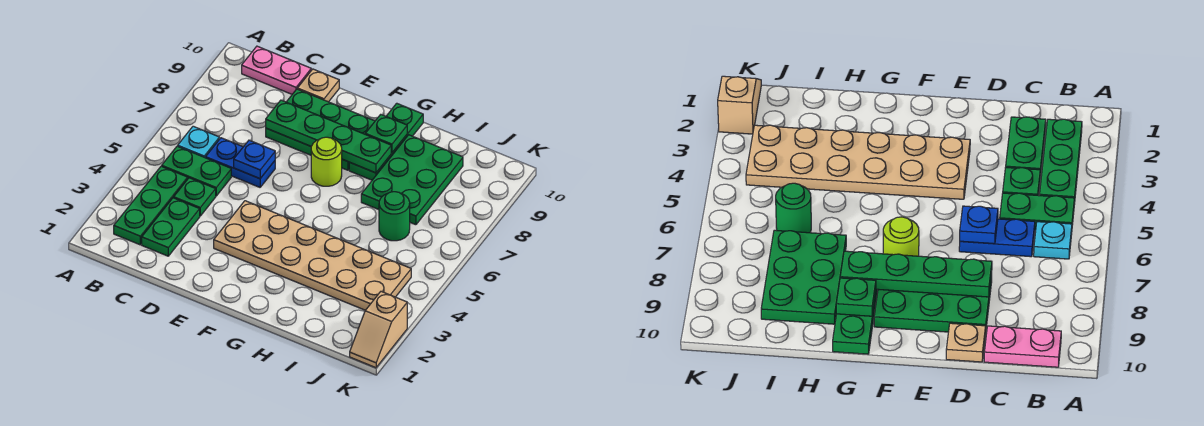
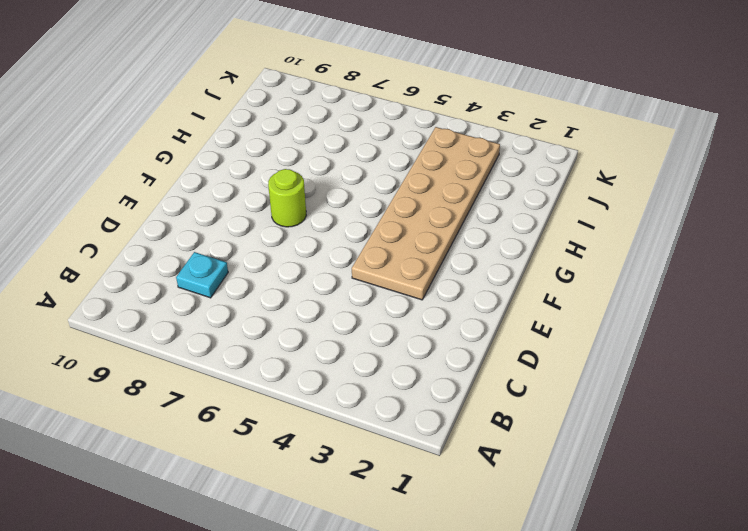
cyan 1x1 plate [176,252,228,298] -> cyan 1x1 plate moved to [178,126,219,158]
none -> green 1x3 plate [114,166,188,245]
none -> green 1x2 plate [162,146,231,196]
none -> pink 1x2 plate [242,46,311,94]

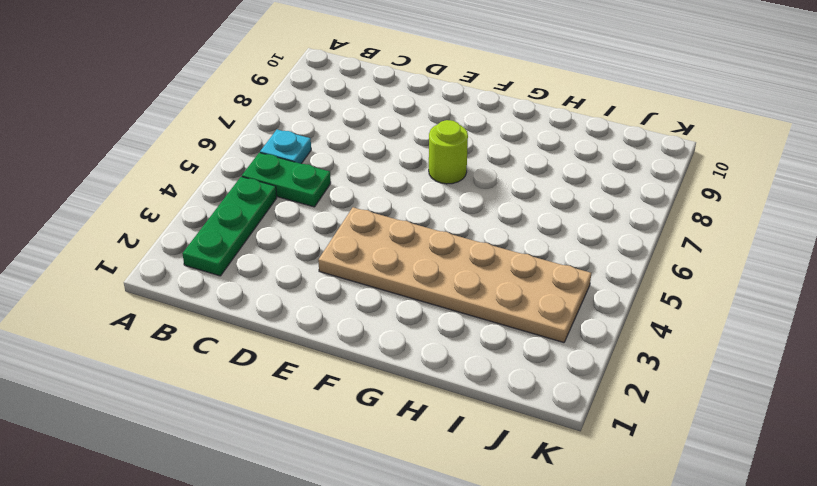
none -> pink 1x2 plate [242,46,311,94]
none -> green 1x2 plate [142,198,200,256]
none -> green 1x1 plate [174,178,216,216]

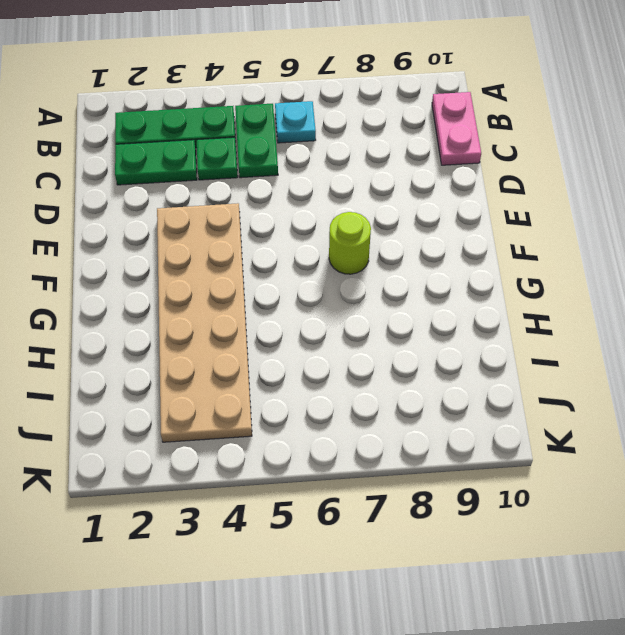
none -> blue 1x2 plate [206,138,275,187]
none -> green 2x3 plate [266,89,375,170]
none -> tan 1x1 plate [297,69,339,102]

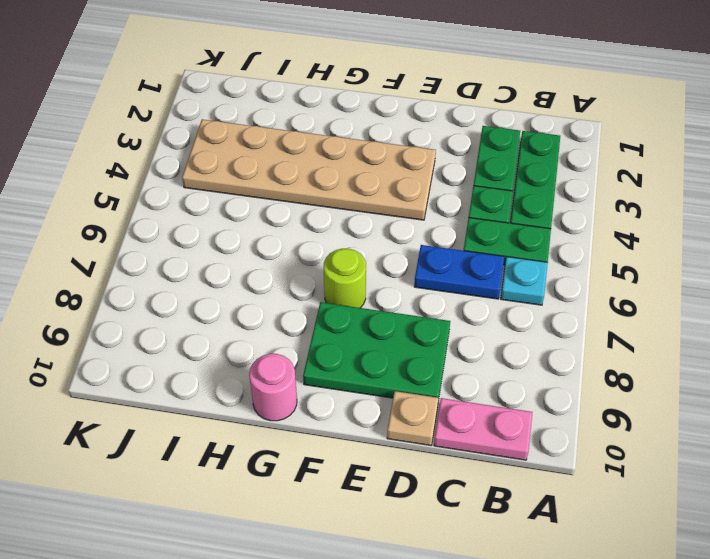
pink 1x1 round brick [249,354,297,421] -> green 1x3 plate [349,103,423,180]
none -> green 2x3 plate [361,135,463,225]
none -> green 1x1 round brick [379,192,410,241]
none -> tan 1x2 slope [350,292,407,368]

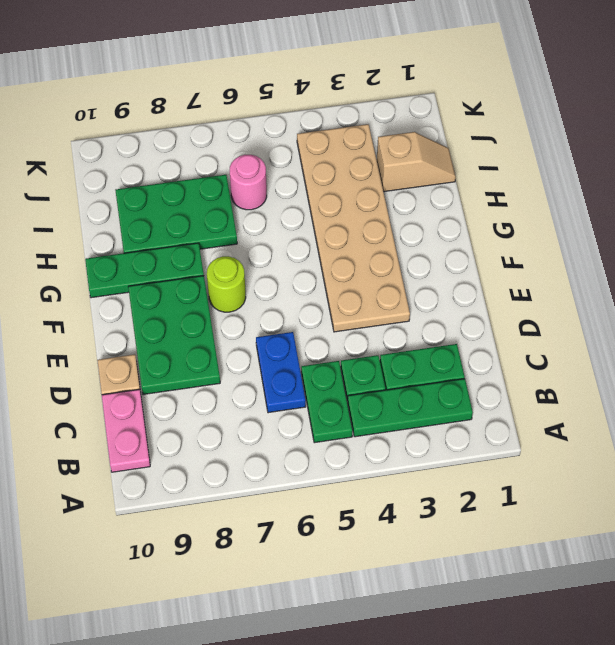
tan 1x2 slope [377,132,456,192] -> tan 1x2 slope moved to [350,292,407,368]
pink 1x1 round brick [230,155,267,210] -> green 1x1 round brick [379,192,410,241]
none -> cyan 1x1 plate [178,126,219,158]
none -> blue 1x1 plate [234,140,275,179]
none -> green 1x4 plate [266,100,391,173]

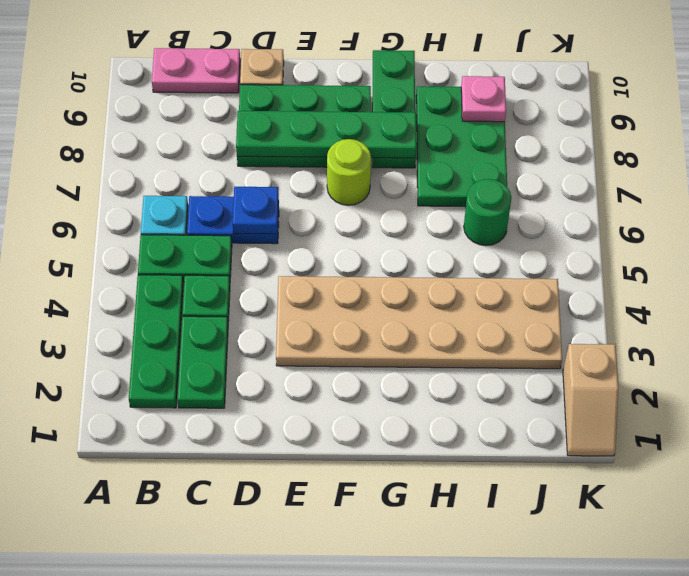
pink 1x1 plate [461,76,506,122] -> none
none -> green 1x1 plate [365,114,407,153]

